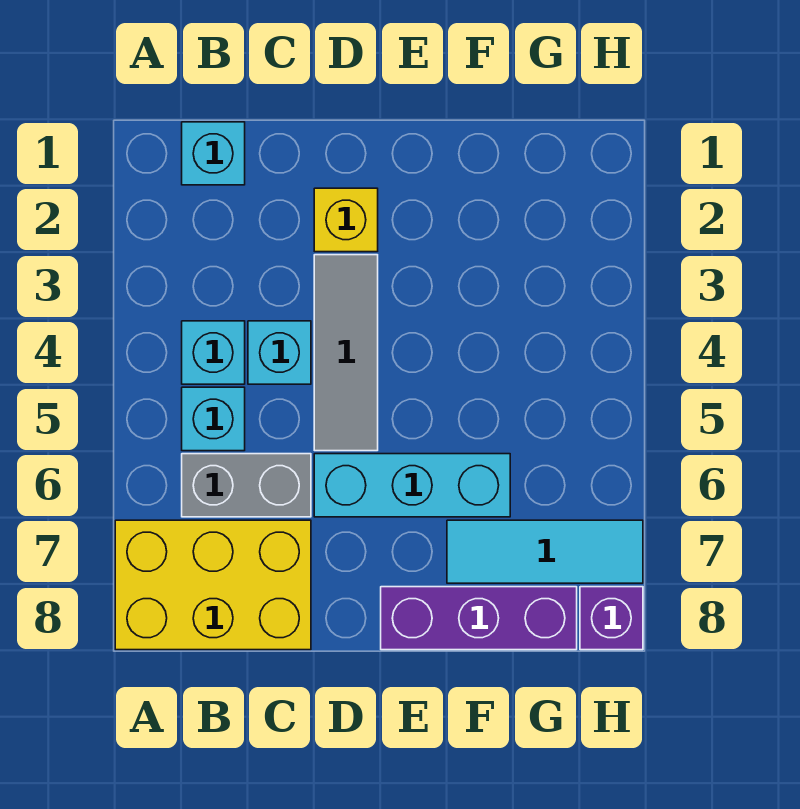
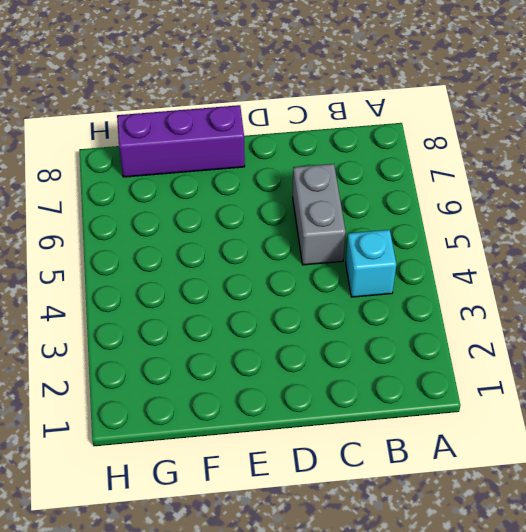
grey 1x2 brick [293,164,346,265] -> grey 1x2 brick turned to [182,454,311,517]
none -> yellow 2x3 brick [115,520,311,650]
none -> cyan 1x1 brick [182,122,245,185]
none -> cyan 1x1 brick [182,387,245,451]

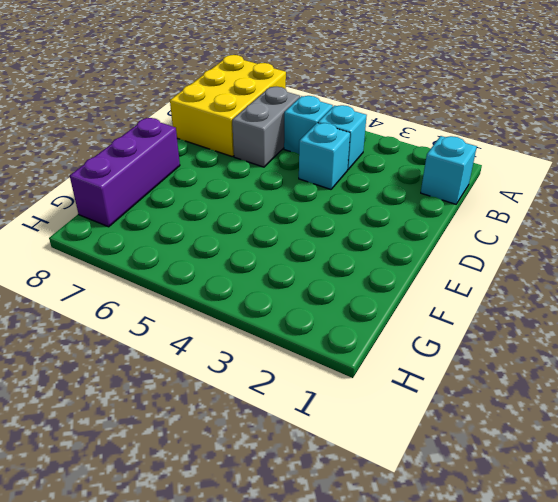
none -> yellow 1x1 brick [314,188,378,252]
none -> grey 1x3 tile [314,255,378,451]
none -> cyan 1x3 brick [314,454,510,517]

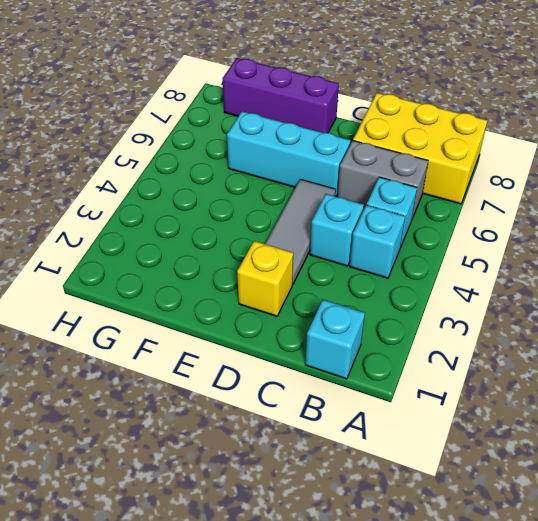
none -> cyan 1x3 tile [447,520,643,583]
none -> purple 1x1 brick [580,587,643,650]

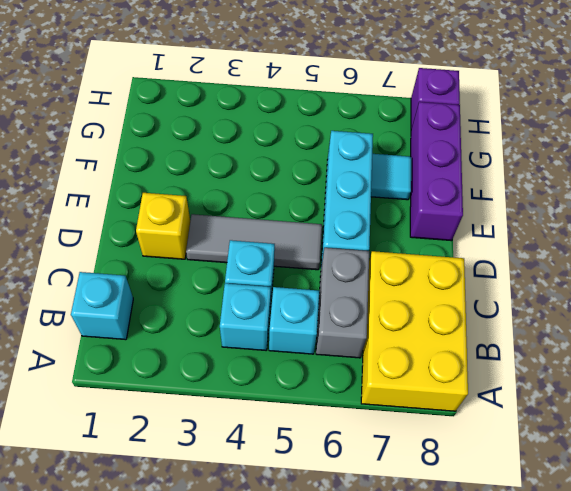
cyan 1x1 tile [371,154,411,200] -> cyan 1x3 tile [447,520,643,583]

